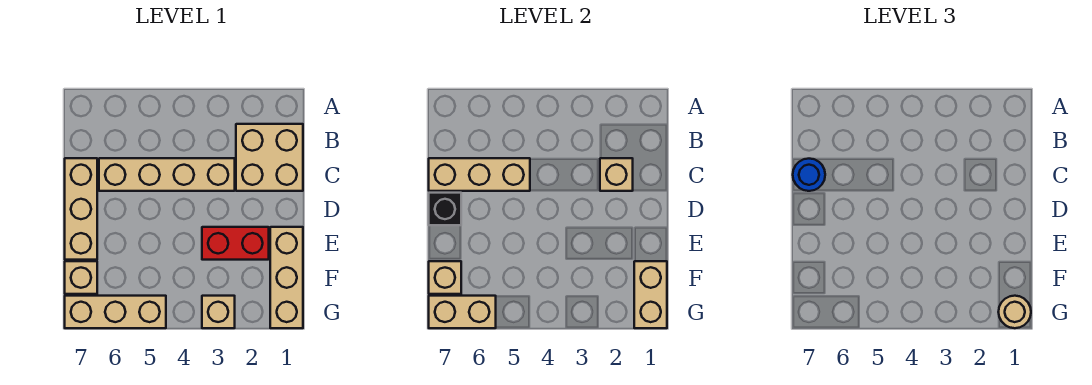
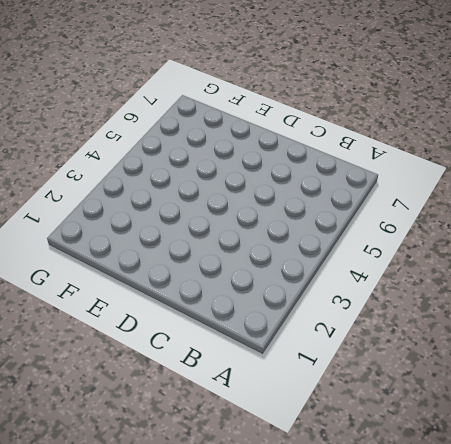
none -> tan 2x2 brick [236,124,303,191]
none -> tan 1x4 brick [99,158,235,191]
none -> tan 1x3 brick [65,158,97,260]

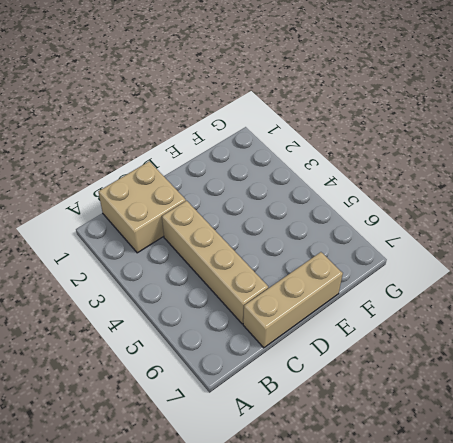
none -> tan 1x3 brick [270,227,303,328]
none -> red 1x2 brick [202,227,269,260]
none -> tan 1x1 brick [65,261,97,294]

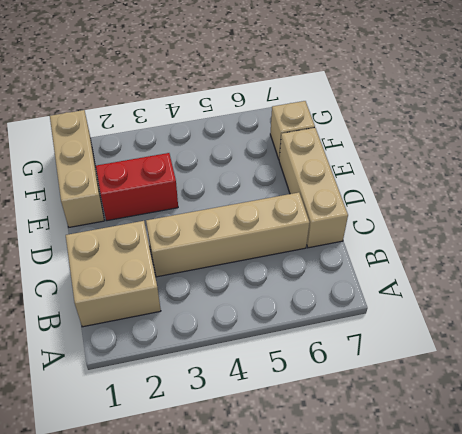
none -> tan 1x1 brick [202,296,235,328]
none -> tan 1x3 brick [65,296,166,328]
none -> tan 1x1 brick [600,158,633,191]

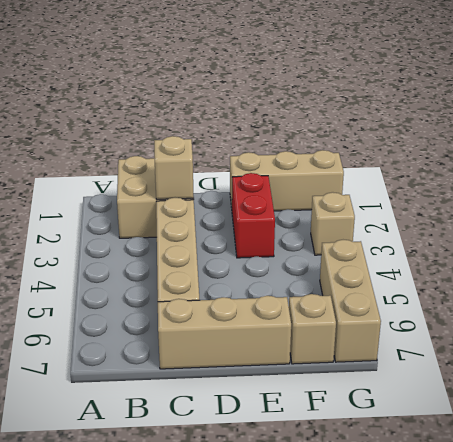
none -> tan 1x3 brick [429,158,530,191]
none -> black 1x1 brick [429,193,461,225]
none -> tan 1x2 brick [634,261,667,328]

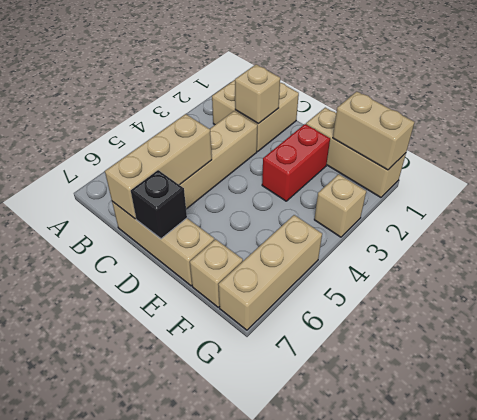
none -> tan 1x1 brick [429,261,461,294]
none -> tan 1x2 brick [429,296,496,328]
none -> blue 1x1 round brick [793,159,825,191]

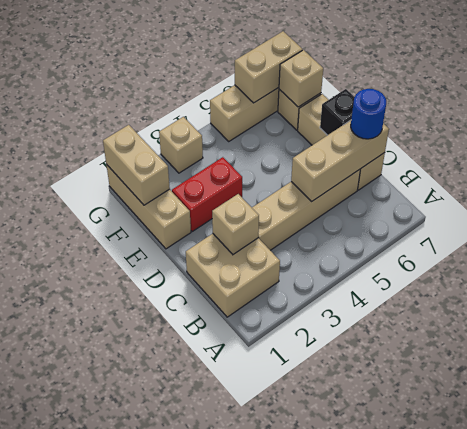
none -> tan 1x1 round brick [999,296,1031,328]

